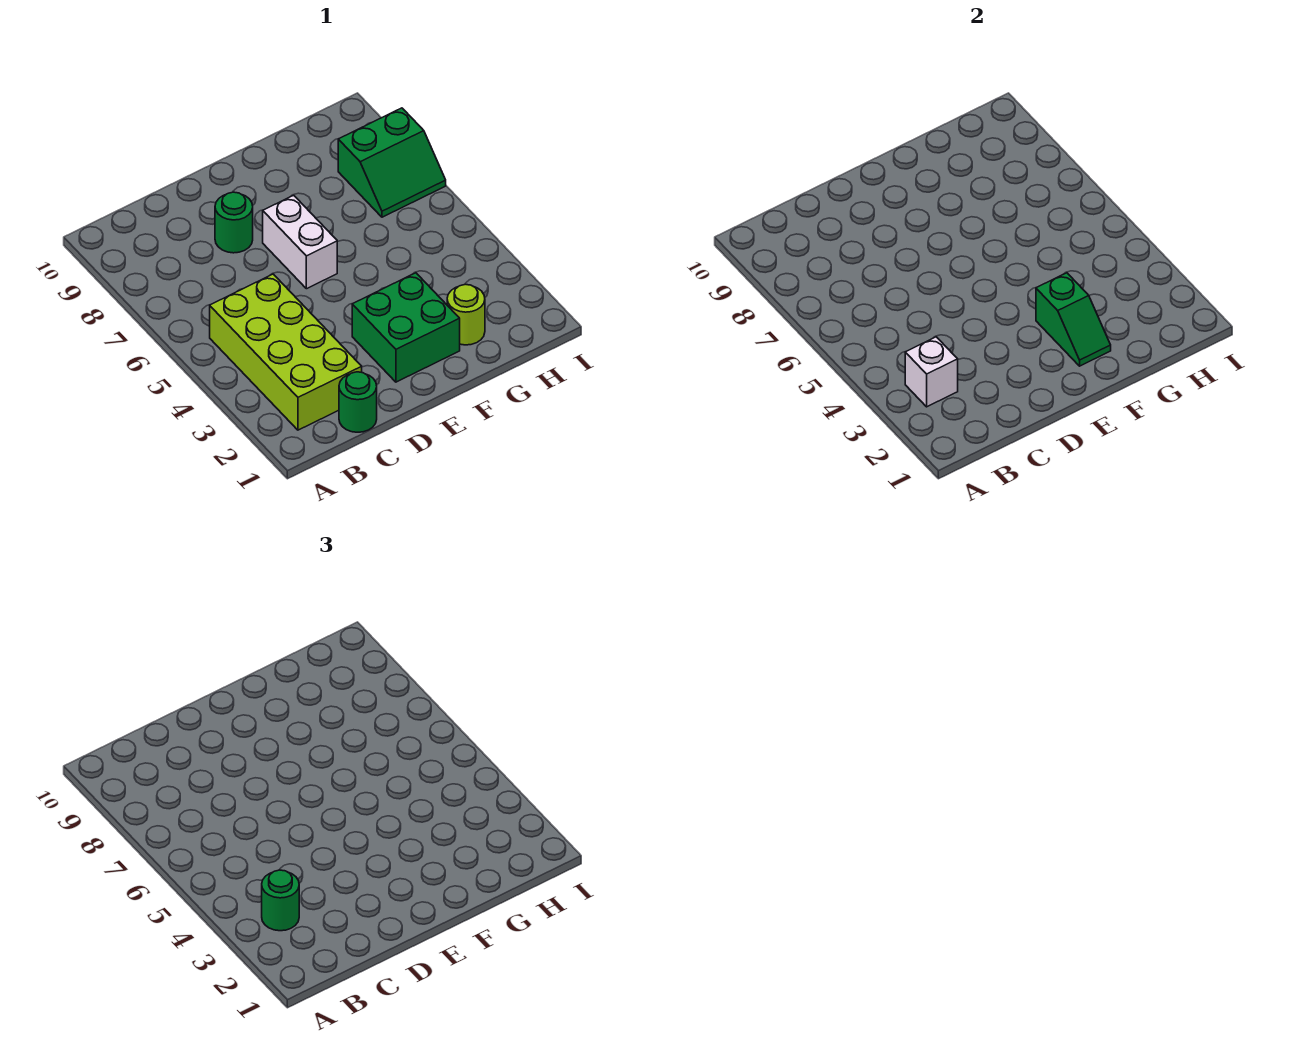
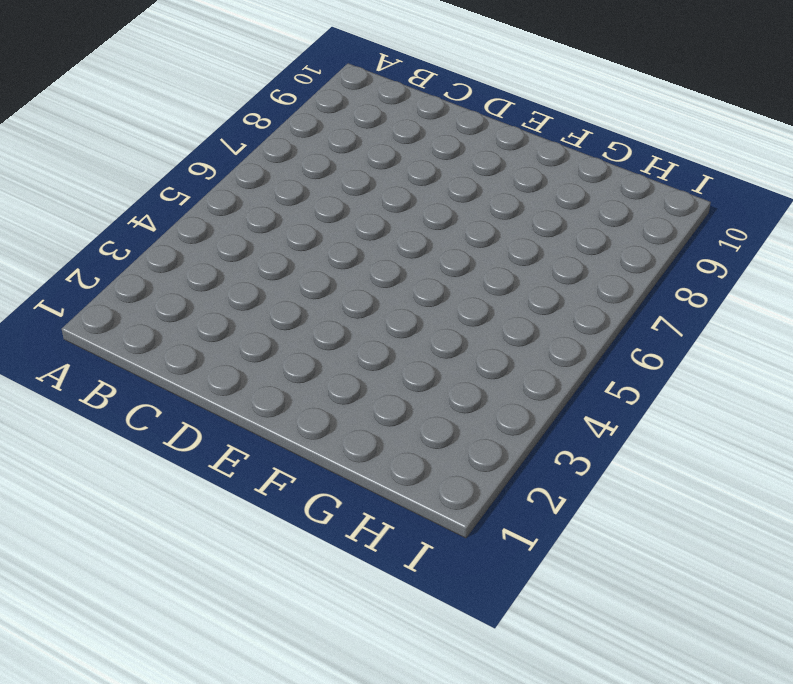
none -> lime 2x4 brick [210,274,362,430]
none -> green 1x1 round brick [339,372,377,432]

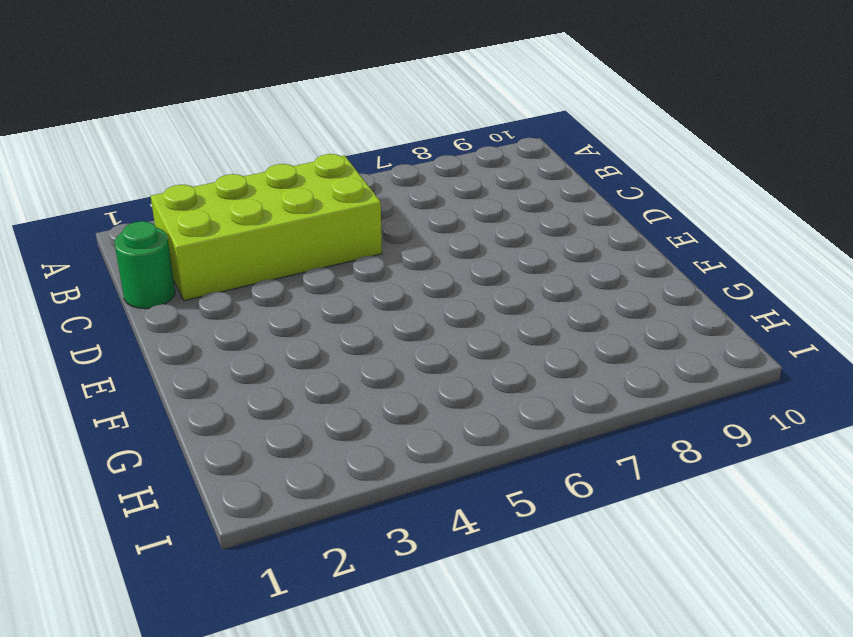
none -> green 1x1 round brick [215,192,253,253]
none -> green 2x2 brick [352,273,460,382]

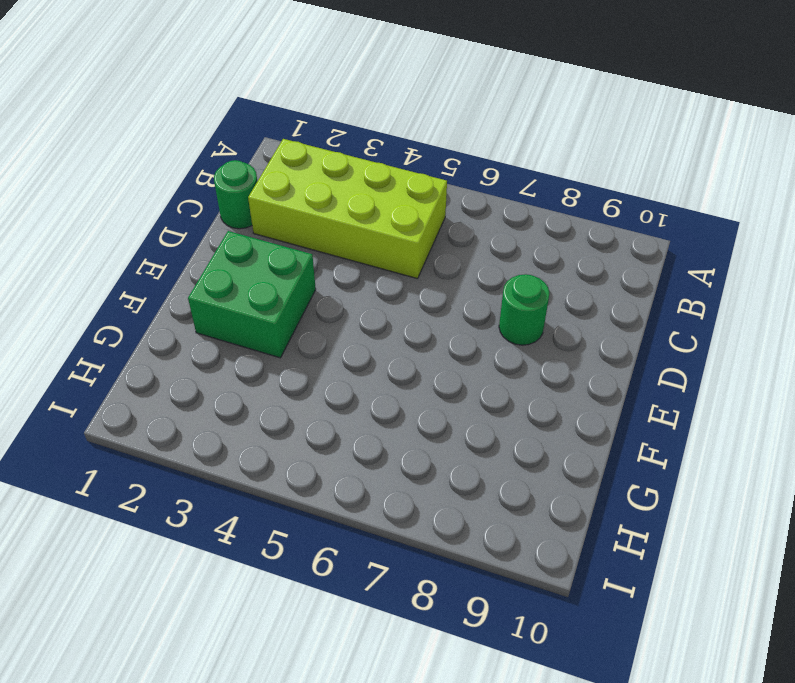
none -> white 1x2 brick [263,195,337,289]
none -> lime 1x1 round brick [447,284,485,345]

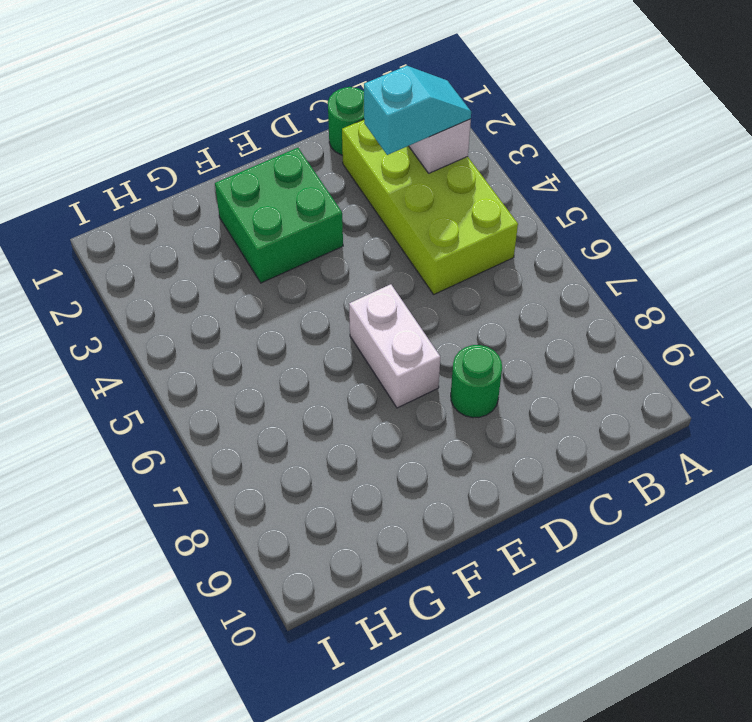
cyan 1x2 slope [364,66,471,155] -> green 1x1 round brick [262,870,299,931]
none -> lime 1x1 round brick [447,284,485,345]
none -> green 2x2 slope [338,108,446,217]

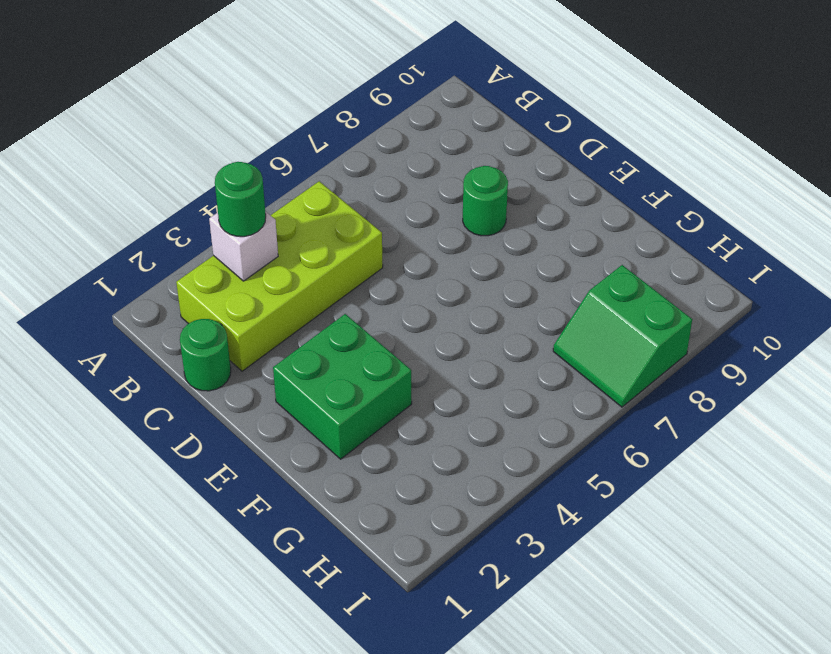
none -> white 1x2 brick [263,195,337,289]
none -> lime 1x1 round brick [447,284,485,345]

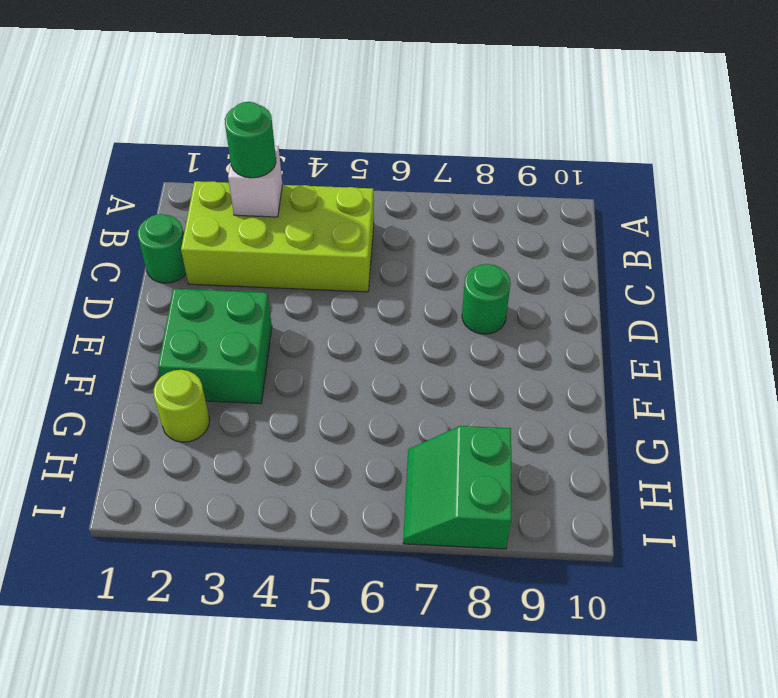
none -> white 1x2 brick [263,195,337,289]
none -> green 1x2 slope [1036,273,1111,366]

